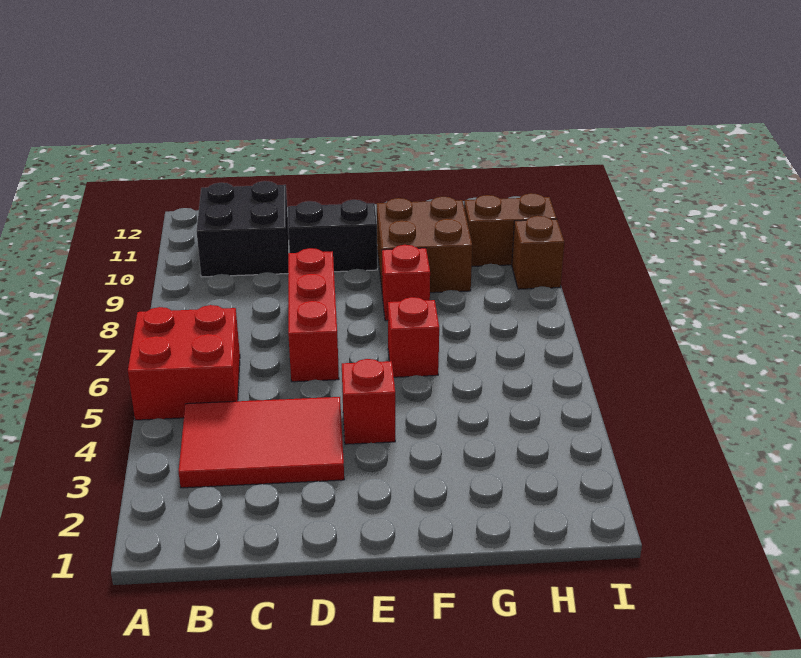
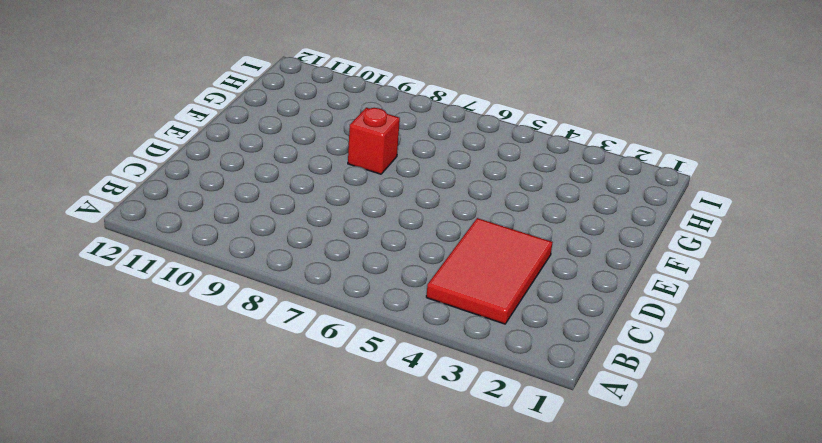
none -> red 2x2 brick [128,305,240,420]
none -> black 2x2 brick [197,181,289,277]

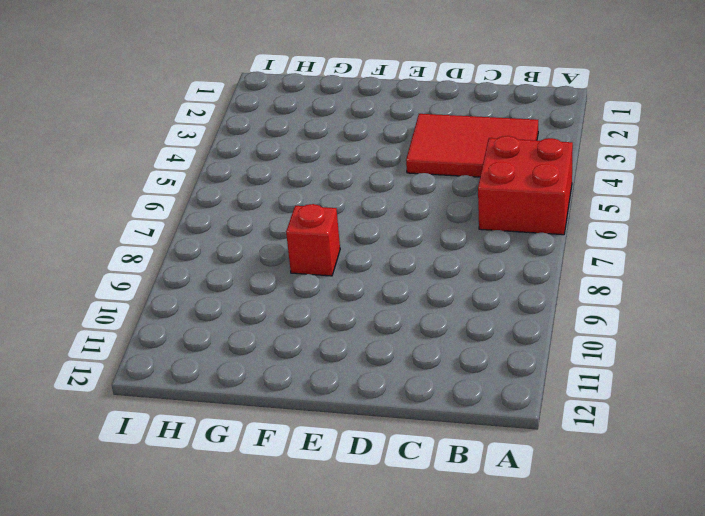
none -> black 2x2 brick [197,181,289,277]
none -> red 1x3 brick [288,248,339,382]

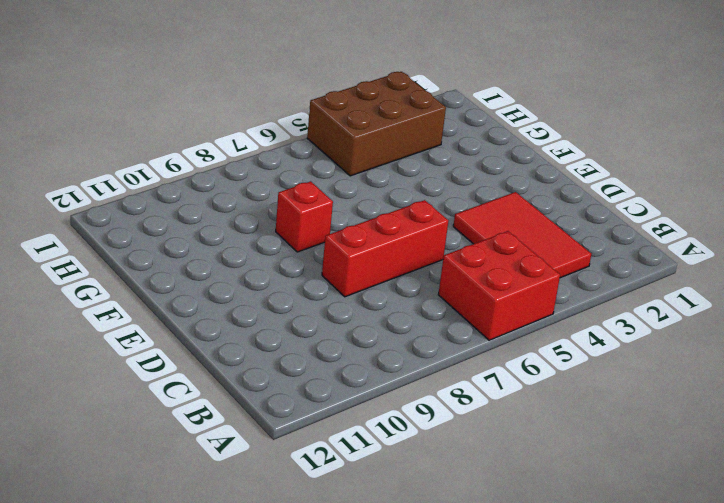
brown 2x3 brick [307,72,446,176] -> none
none -> black 2x2 brick [197,181,289,277]
none -> black 1x2 brick [288,200,377,272]

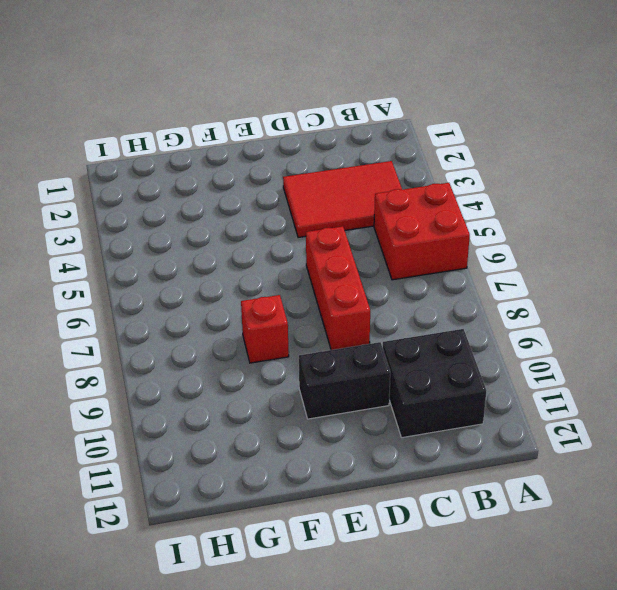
none -> red 1x1 brick [342,359,395,444]
none -> red 1x1 brick [388,297,439,377]

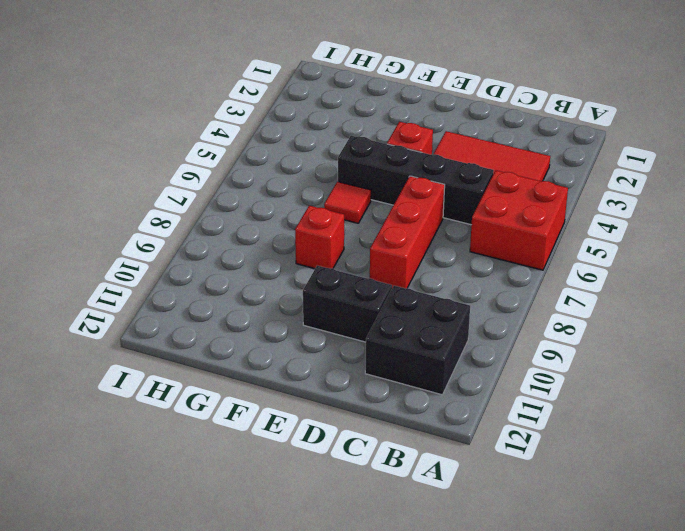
black 1x4 brick [338,136,494,225] -> none
red 1x1 tile [324,182,371,223] -> red 1x1 brick [388,297,439,377]
none -> brown 2x2 brick [377,197,472,293]
none -> brown 1x2 brick [464,193,557,266]

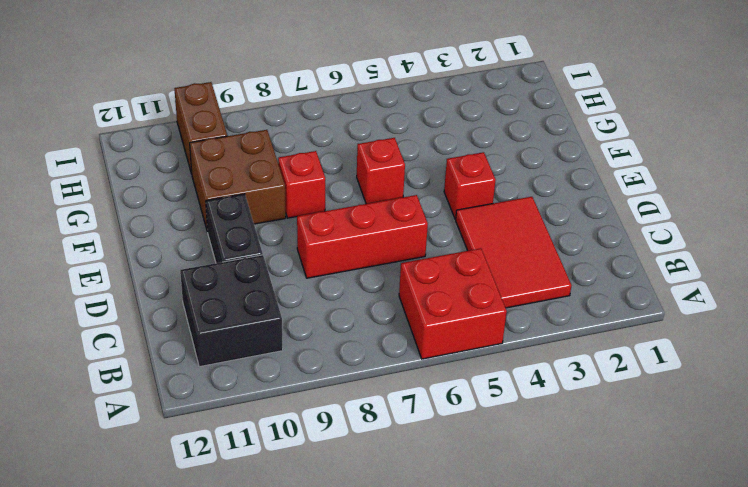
none -> brown 1x1 brick [512,216,564,289]

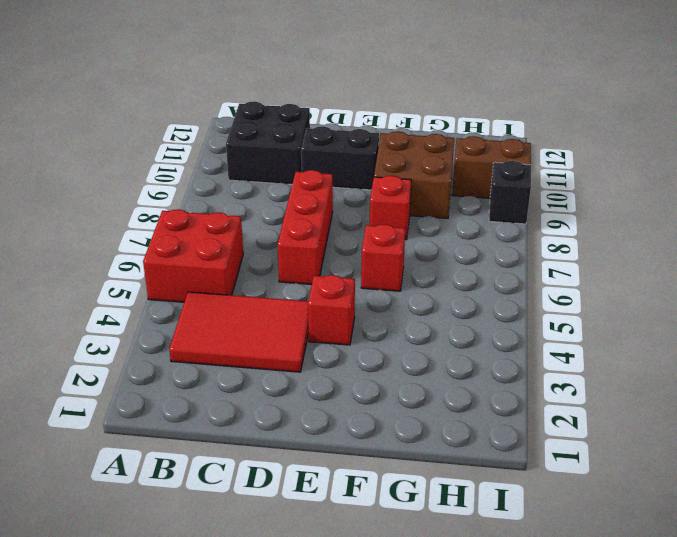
black 1x1 brick [489,161,531,224] -> brown 1x1 brick [512,216,564,289]

